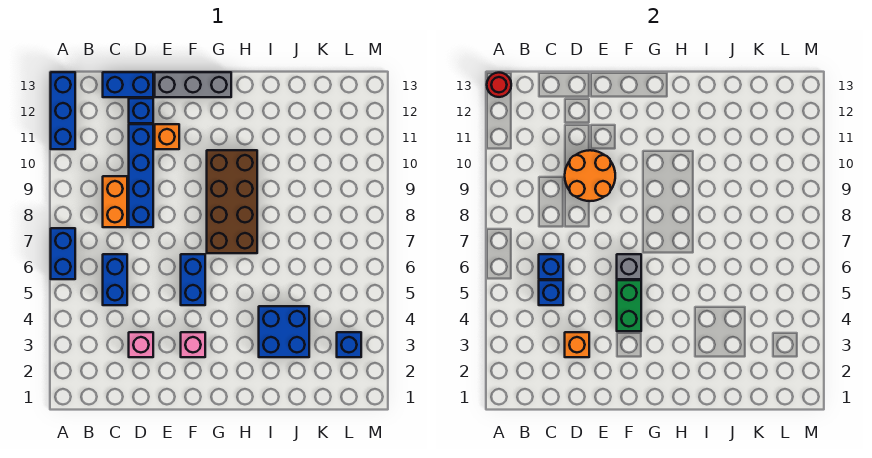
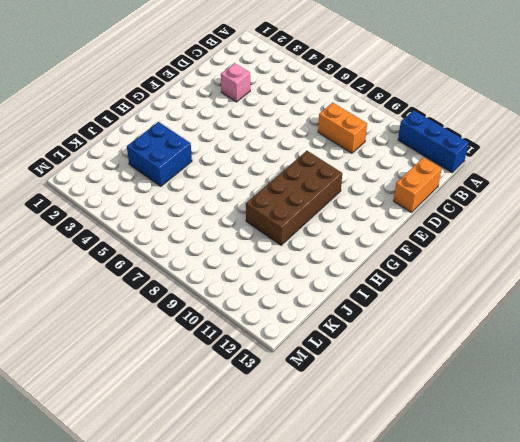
orange 1x2 brick [394,157,442,212] -> blue 1x2 brick [103,72,153,97]
brown 2x4 brick [246,151,342,245] -> brown 2x4 brick turned to [207,150,257,253]
none -> blue 1x2 brick [51,228,75,279]
none -> blue 1x2 brick [103,254,127,305]
none -> blue 1x4 brick [129,124,153,227]

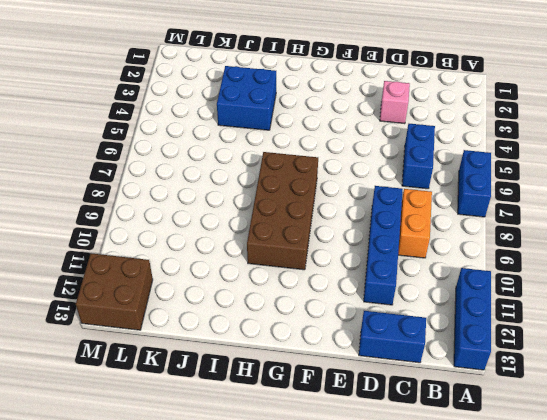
brown 2x2 brick [76,253,153,330] -> none
none -> blue 1x1 brick [129,98,153,123]
none -> orange 1x1 brick [155,124,179,149]
none -> grey 1x3 brick [155,72,231,97]

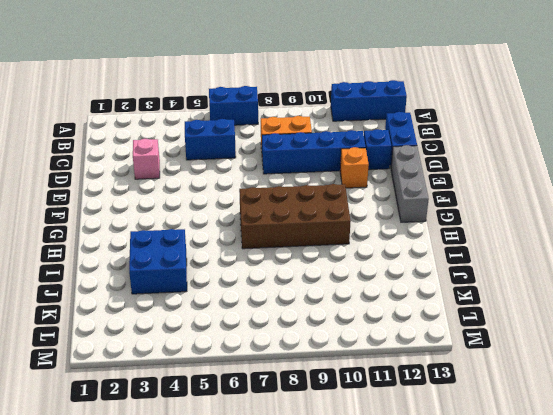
none -> pink 1x1 brick [181,332,205,357]
none -> blue 1x2 brick [181,254,205,305]
none -> blue 1x1 brick [337,332,361,357]

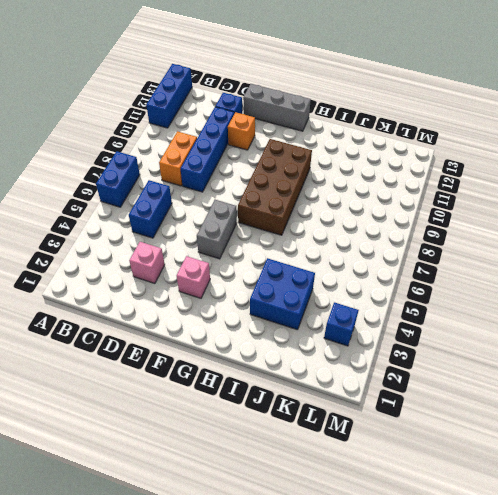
grey 1x2 brick [197,200,237,259] -> blue 1x2 brick [181,254,205,305]
none -> blue 1x2 brick [103,72,153,97]
none -> red 1x1 round brick [487,73,511,97]
none -> blue 1x1 brick [539,280,563,305]

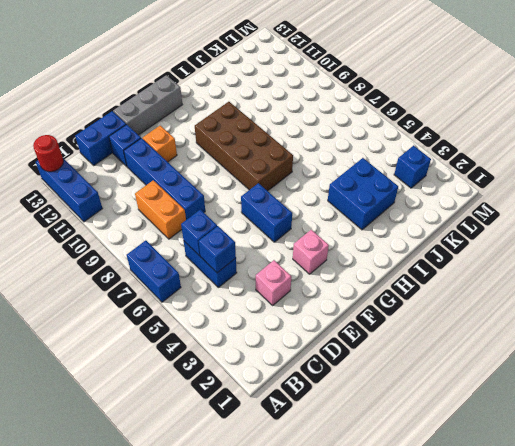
none -> orange 1x1 brick [565,332,589,357]
none -> orange 2x2 round brick [565,150,615,201]
none -> green 1x2 brick [617,280,641,331]

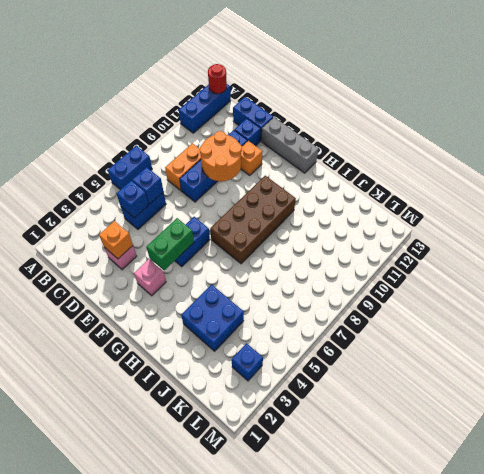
none -> grey 1x1 brick [617,254,641,279]

